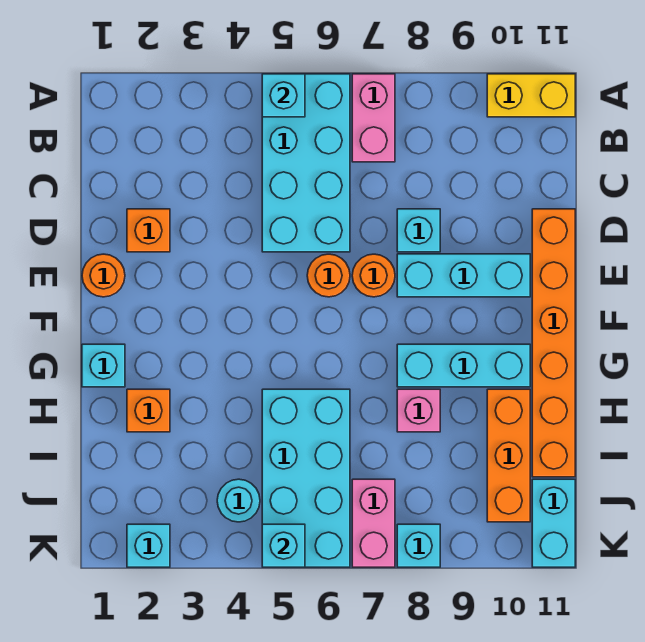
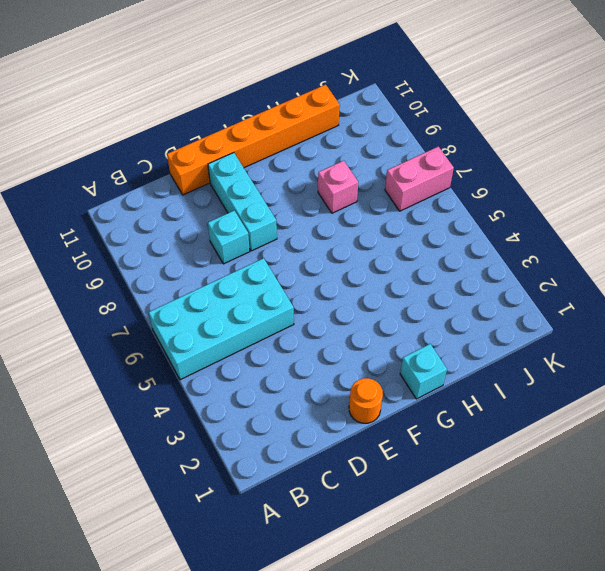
none -> pink 1x2 brick [352,74,395,162]
none -> yellow 1x2 brick [487,74,575,117]
none -> orange 1x1 brick [127,209,170,252]

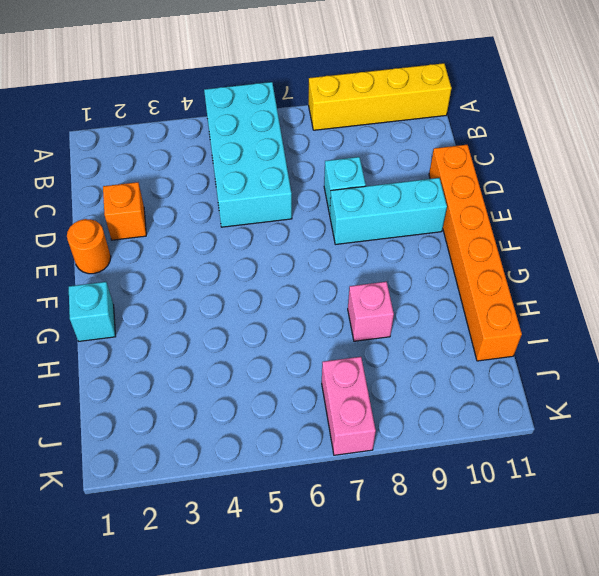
yellow 1x4 brick [309,63,452,130] -> yellow 1x2 brick [487,74,575,117]
none -> pink 1x2 brick [352,74,395,162]
none -> orange 1x1 round brick [307,254,350,297]
none -> orange 1x1 round brick [352,254,395,297]

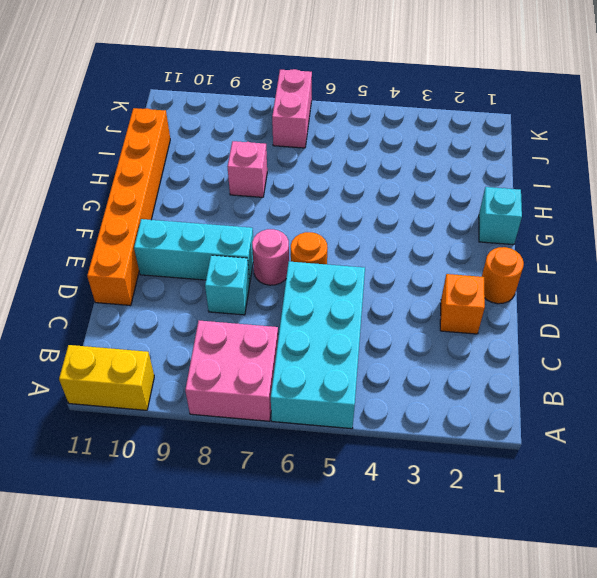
pink 2x2 brick [185,321,278,421] -> pink 1x2 brick [352,74,395,162]
pink 1x1 round brick [252,229,289,285] -> orange 1x1 round brick [352,254,395,297]
none -> cyan 1x3 brick [397,344,530,387]
none -> orange 1x1 brick [127,389,170,432]
none -> cyan 2x4 brick [262,389,350,567]

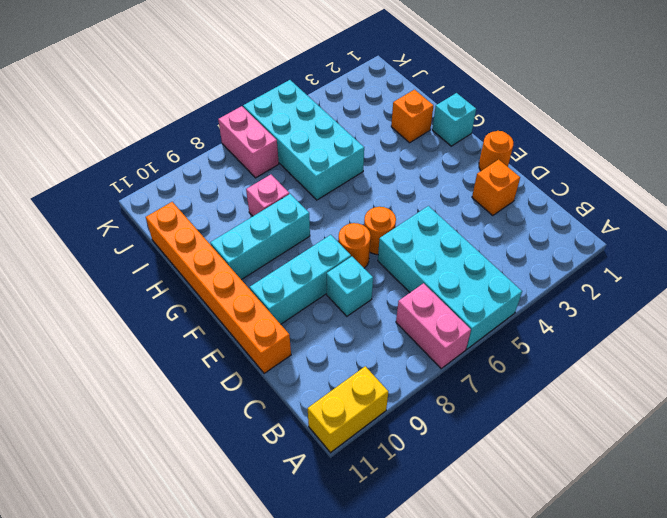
none -> orange 1x3 brick [487,389,530,522]
none -> cyan 1x1 round brick [217,479,260,522]
none -> cyan 1x2 brick [532,479,575,567]

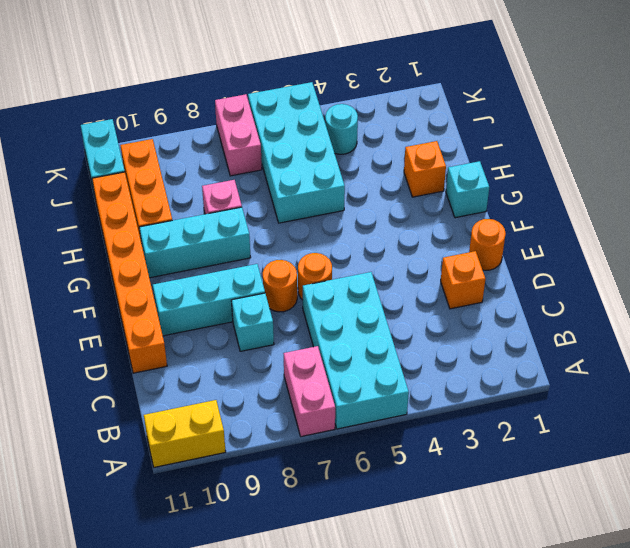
none -> cyan 1x1 brick [127,524,170,567]
none -> cyan 1x1 brick [397,524,440,567]
none -> cyan 1x1 brick [262,74,305,117]

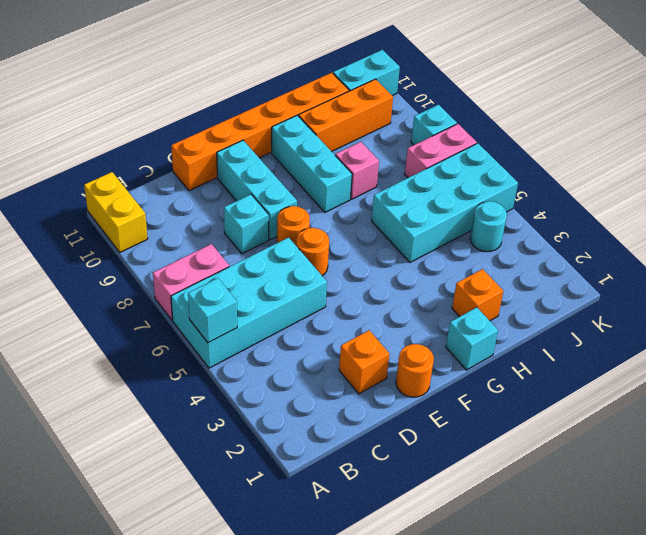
none -> cyan 1x1 brick [127,524,170,567]
none -> cyan 1x1 brick [262,524,305,567]

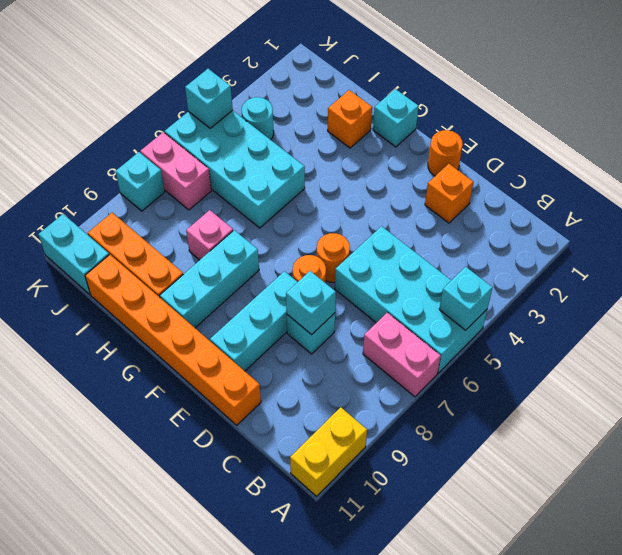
cyan 1x1 brick [286,271,336,335] -> cyan 1x1 brick moved to [127,524,170,567]

